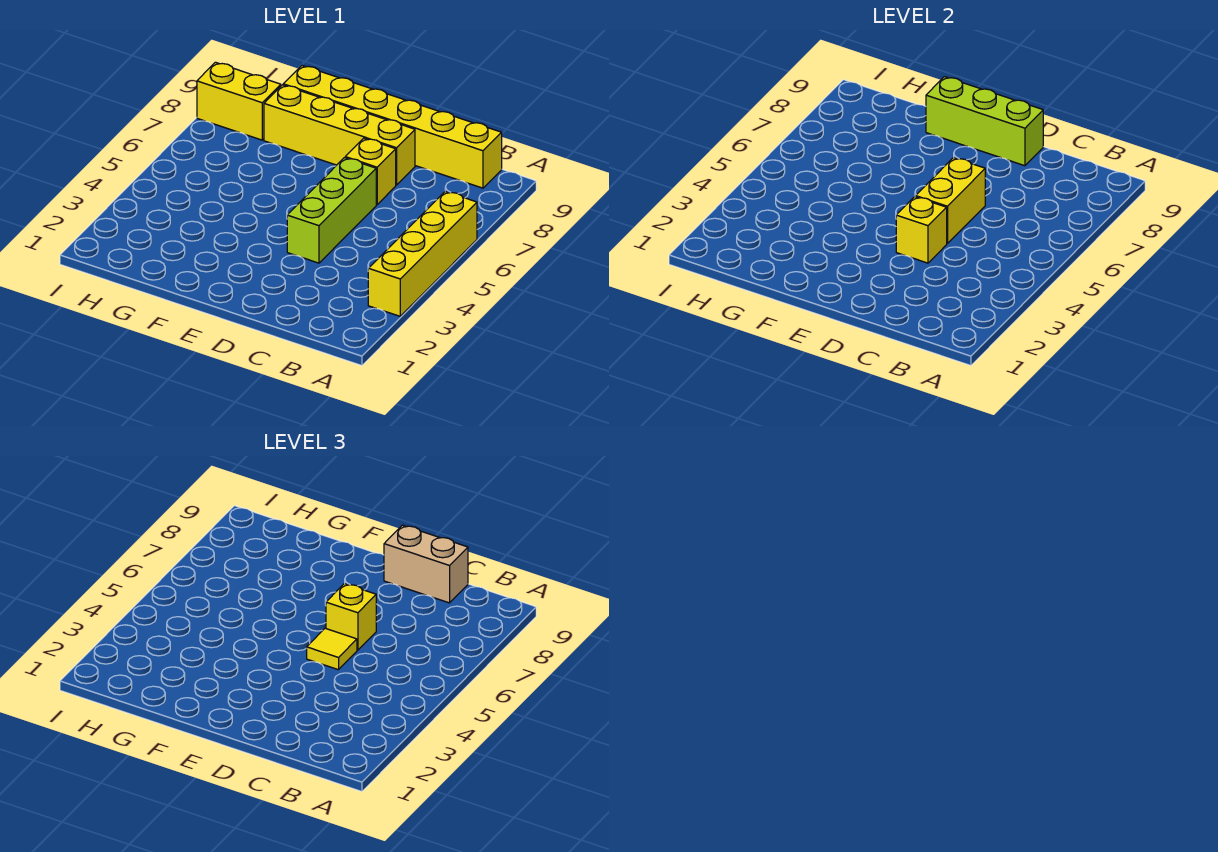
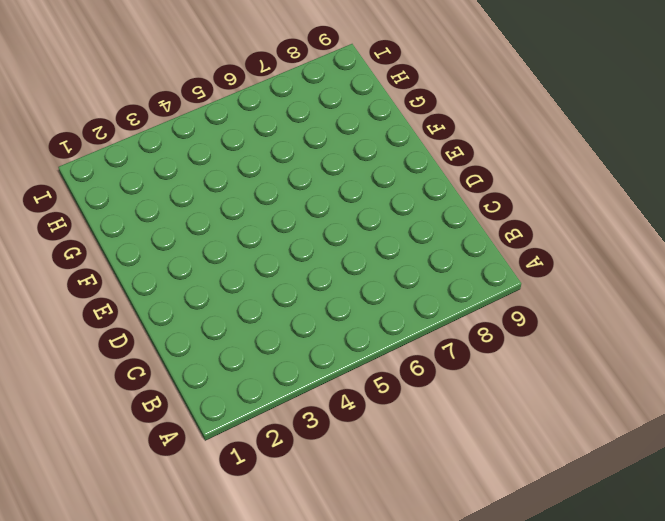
none -> yellow 1x4 brick [368,191,477,316]
none -> yellow 1x6 brick [283,66,502,188]
none -> lime 1x3 brick [287,158,376,263]

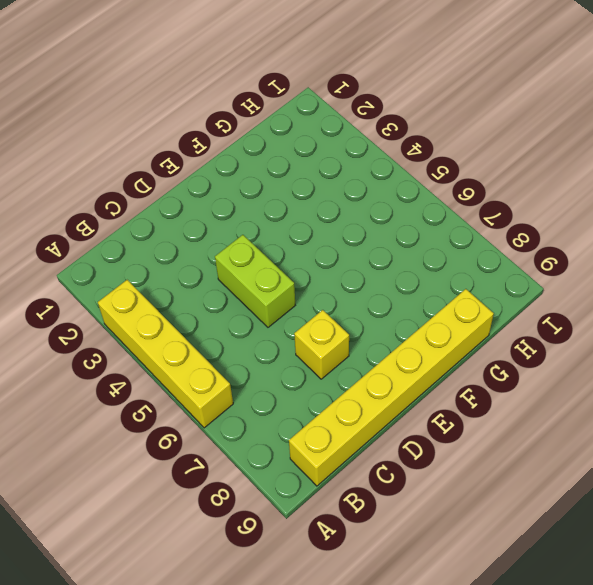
lime 1x2 brick [215,235,295,327] -> lime 1x3 brick [287,158,376,263]
none -> yellow 1x4 brick [264,85,415,185]
none -> yellow 1x2 brick [197,62,281,140]
none -> yellow 1x1 brick [896,197,947,263]

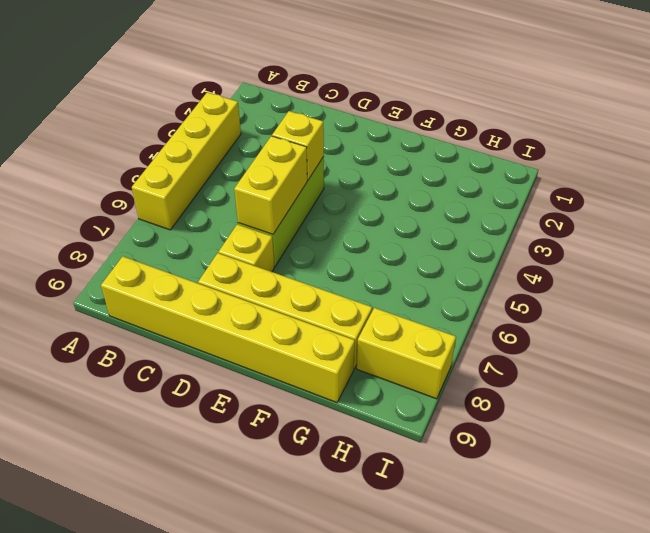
none -> lime 1x3 brick [926,77,1043,166]
none -> tan 1x2 brick [384,525,468,603]
none -> yellow 1x1 tile [307,628,357,670]

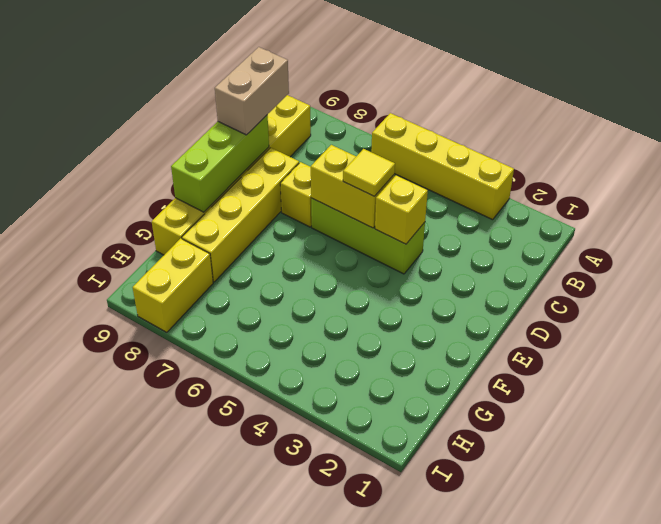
none -> yellow 1x1 brick [326,584,376,650]

